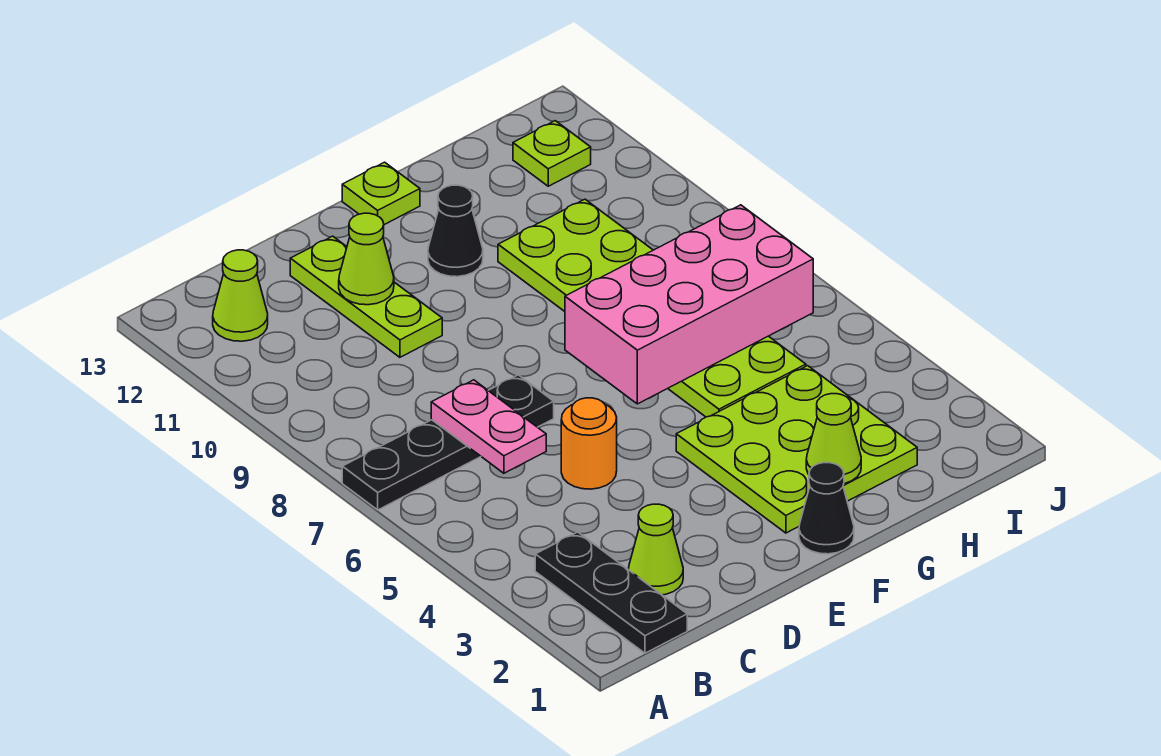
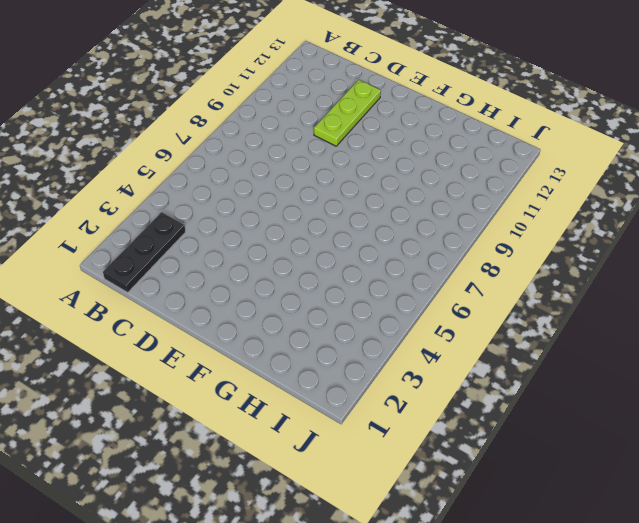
none -> black 1x4 plate [342,375,554,510]
none -> lime 1x1 cone [213,250,268,341]
none -> lime 1x1 cone [628,504,683,595]

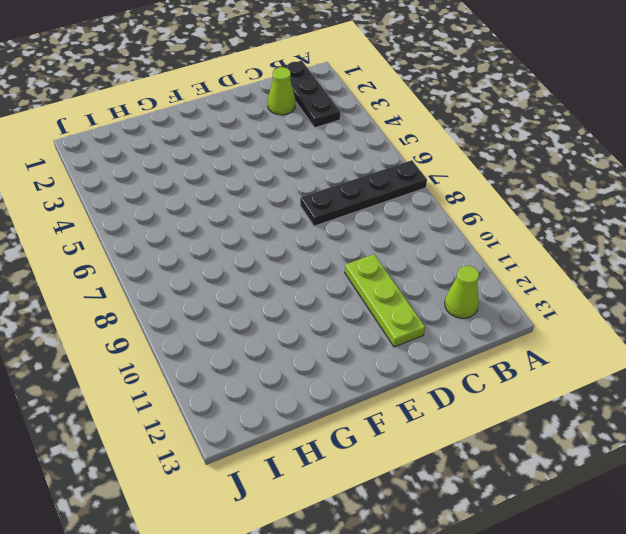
none -> orange 1x1 round brick [561,398,617,489]
none -> black 1x1 cone [799,463,854,554]
none -> lime 3x3 plate [676,366,917,533]

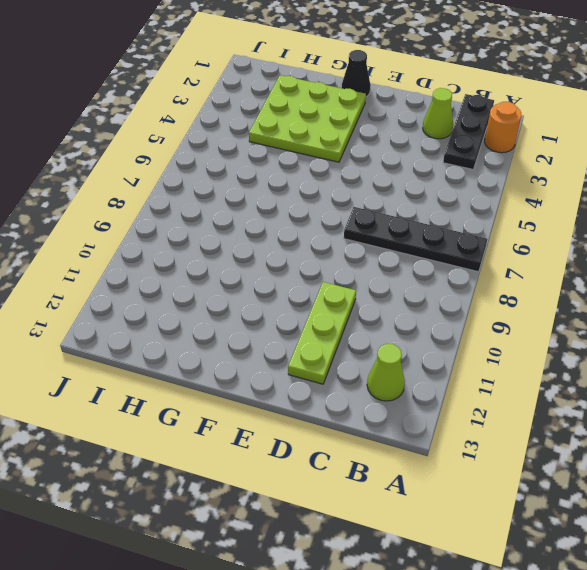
orange 1x1 round brick [485,102,521,153] -> orange 1x1 round brick moved to [561,398,617,489]
none -> black 1x1 cone [428,185,483,277]
none -> lime 1x1 plate [342,162,420,225]
none -> lime 2x6 plate [498,199,806,417]

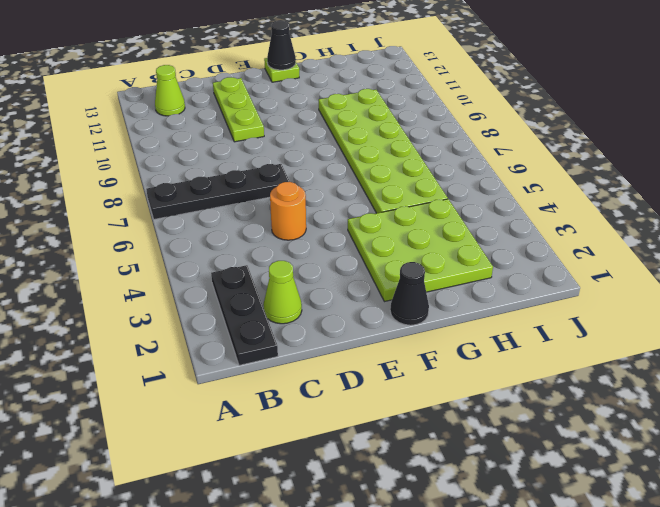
black 1x1 cone [267,21,296,70] -> black 1x1 cone moved to [428,185,483,277]
none -> lime 1x1 plate [513,121,591,186]
none -> pink 1x2 plate [431,380,546,473]
none -> lime 1x1 cone [339,213,394,305]

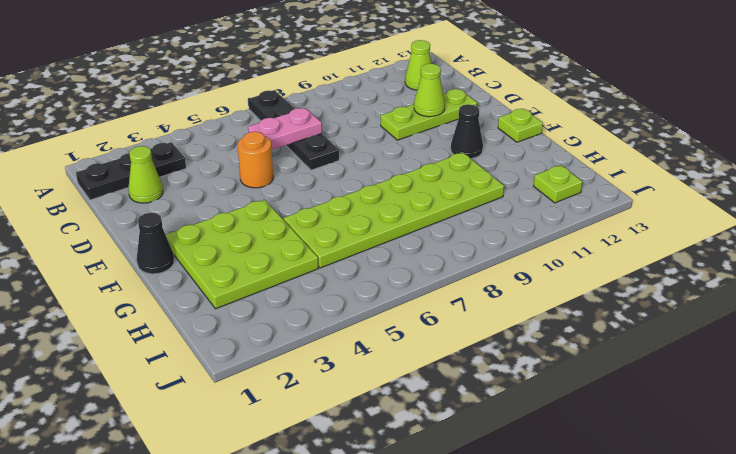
none -> pink 2x4 brick [565,205,813,404]
none -> lime 1x1 cone [806,394,861,484]

